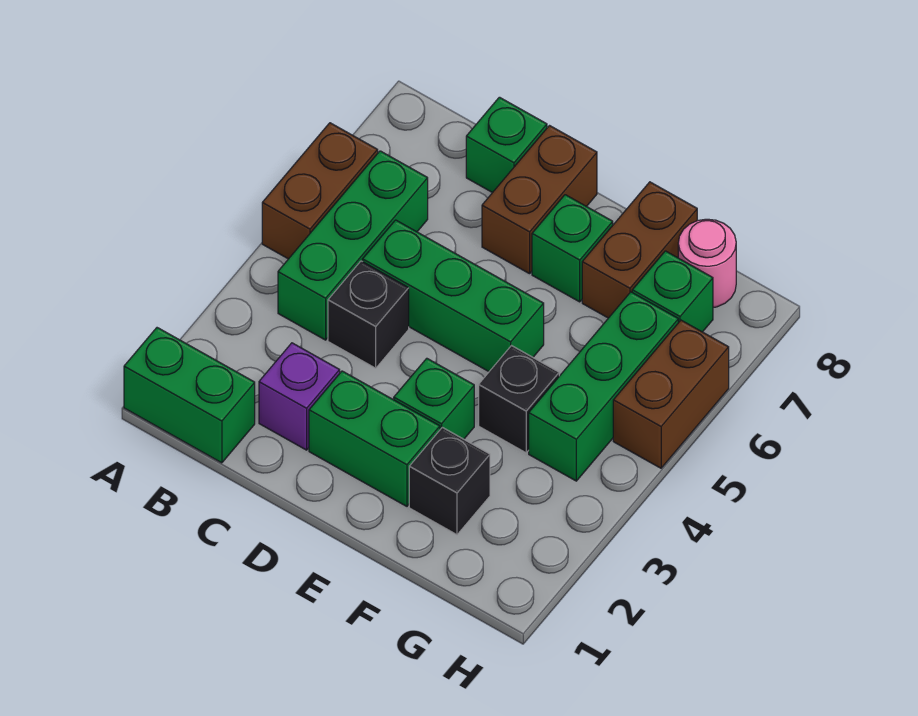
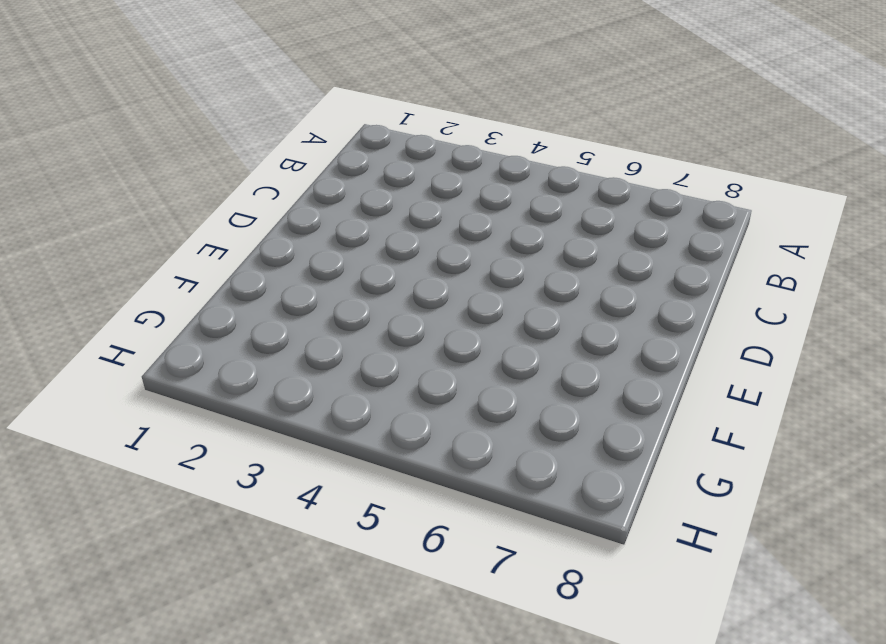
none -> green 1x2 brick [124,328,255,463]
none -> brown 1x2 brick [262,123,378,259]
none -> green 1x3 brick [278,151,428,340]

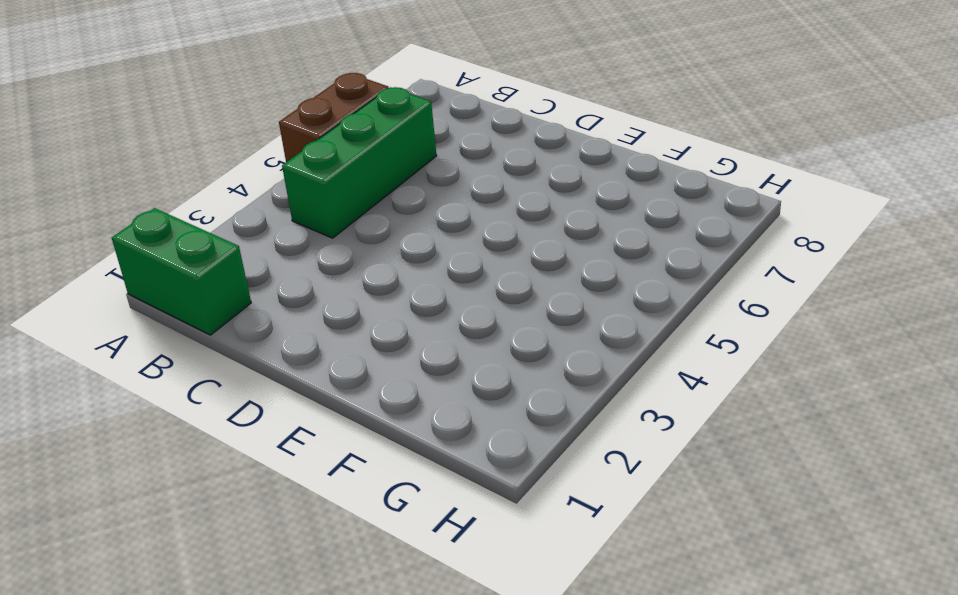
none -> purple 1x1 brick [259,343,340,450]
none -> black 1x1 brick [328,261,409,368]
none -> green 1x3 brick [363,220,544,371]

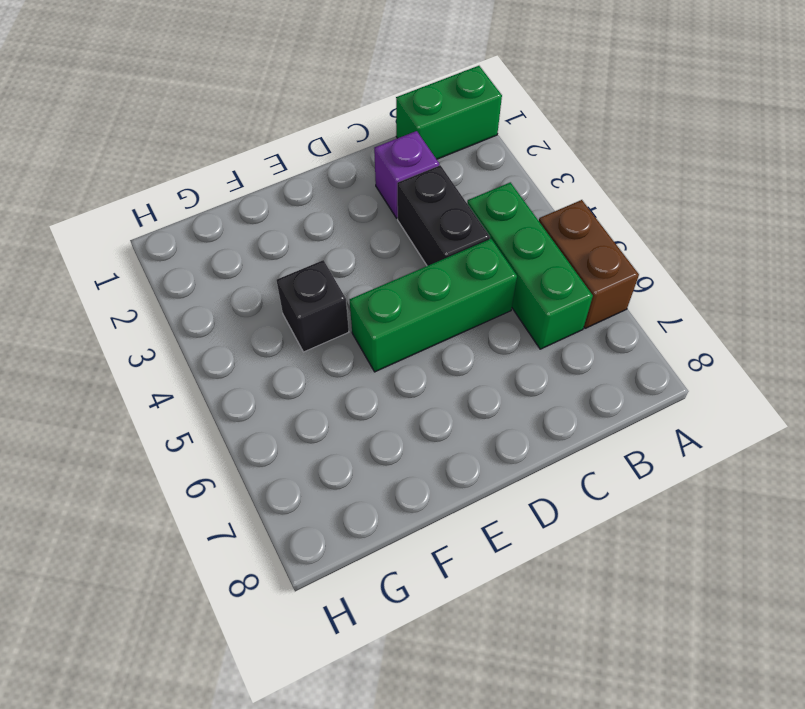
black 1x2 brick [397,165,490,266] -> black 1x1 brick [328,261,409,368]
none -> green 1x1 brick [466,97,547,193]
none -> green 1x2 brick [309,371,440,506]
none -> brown 1x2 brick [482,126,597,274]

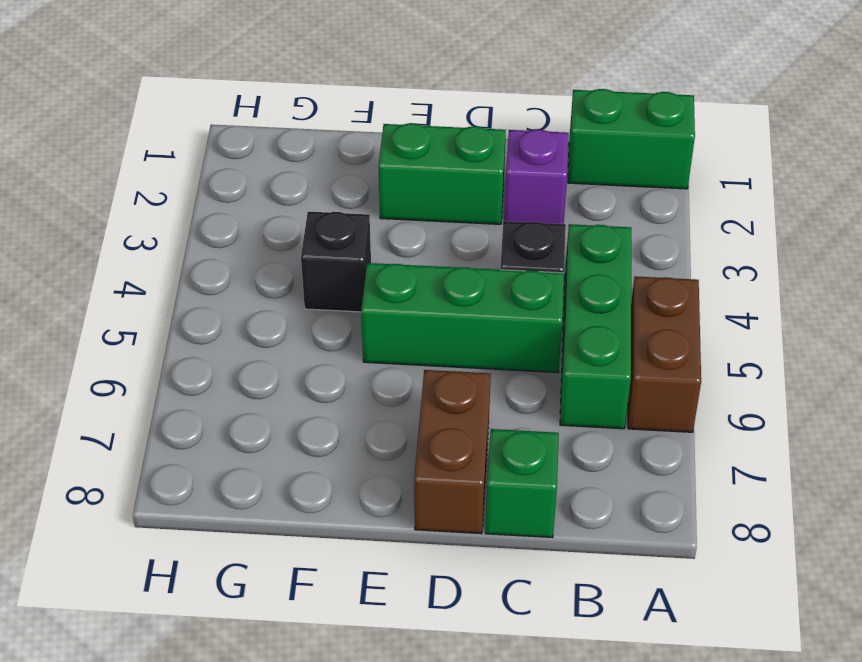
none -> green 1x1 brick [394,358,474,439]
none -> green 1x1 brick [532,195,613,302]
none -> black 1x1 brick [409,427,490,535]

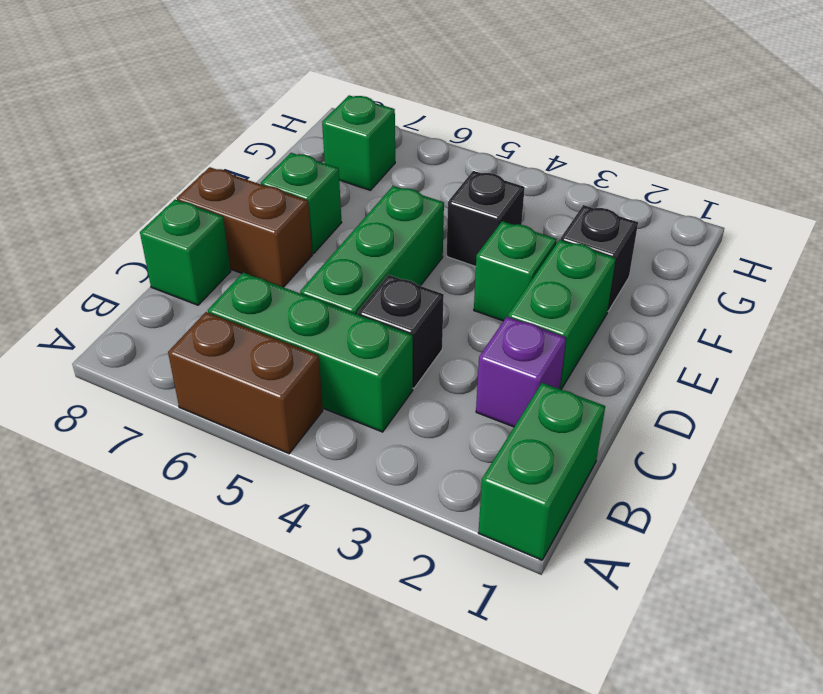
none -> brown 1x2 brick [582,182,697,318]
none -> green 1x3 brick [529,292,678,481]
none -> pink 1x1 round brick [678,219,736,308]

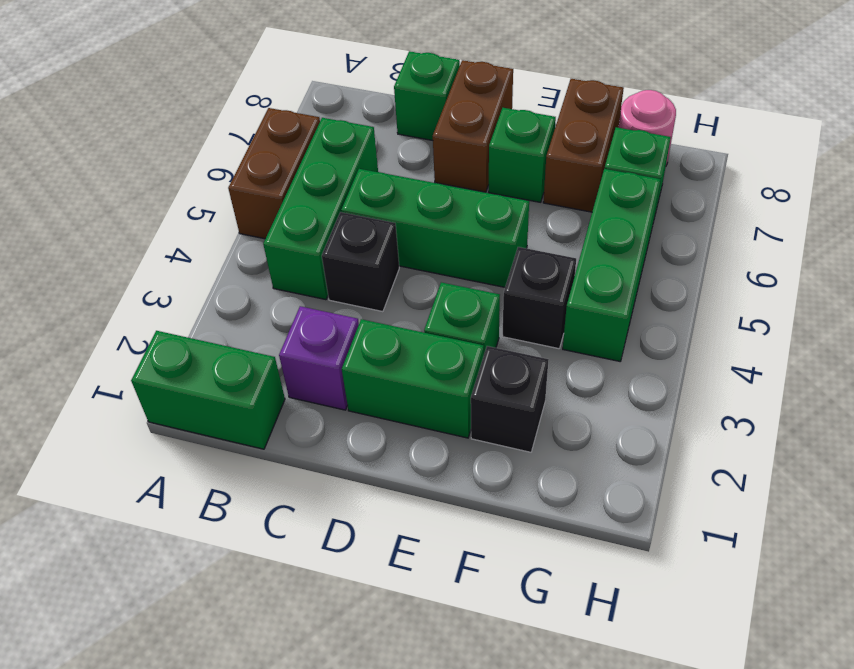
none -> brown 1x2 brick [613,320,729,468]

